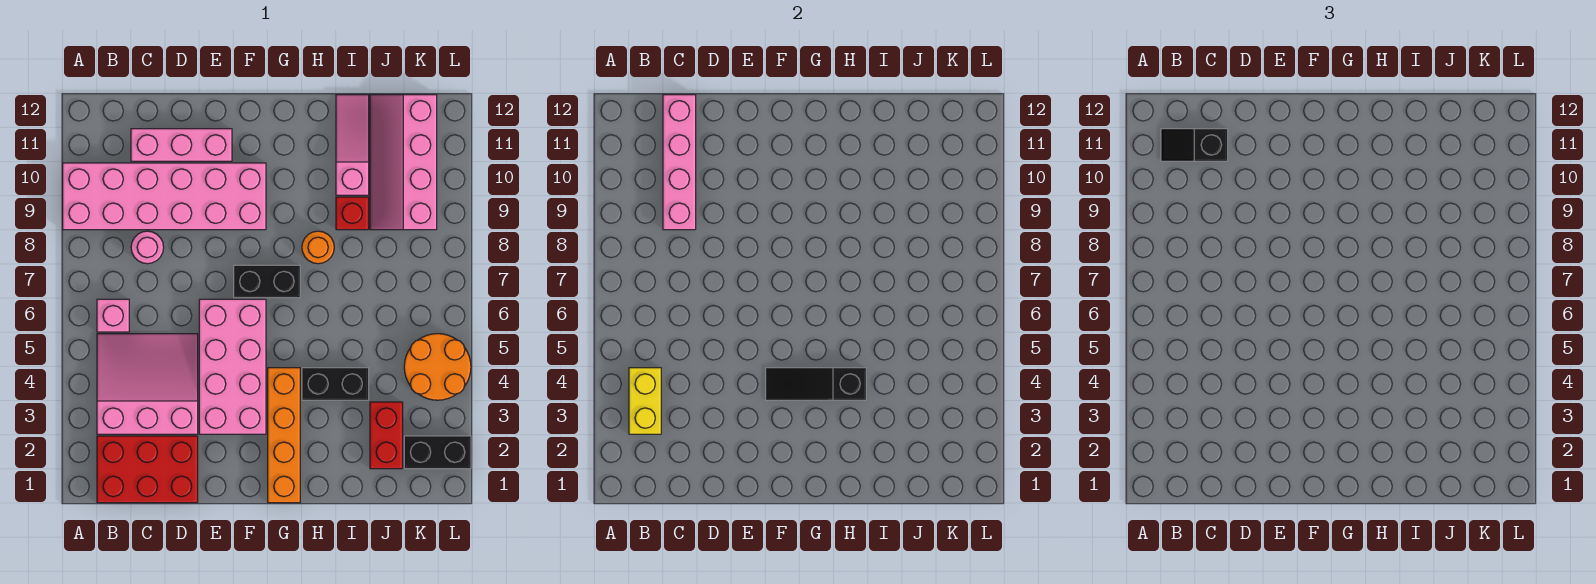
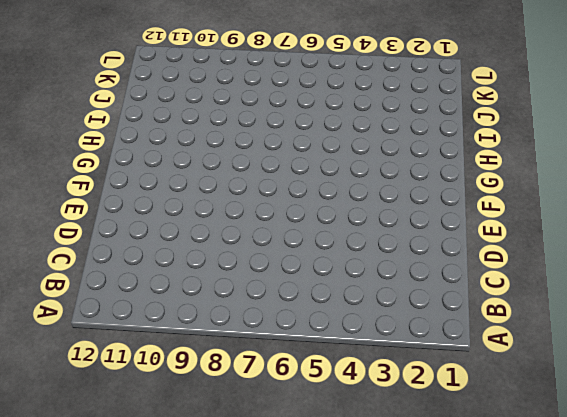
none -> pink 2x6 brick [63,163,266,230]
none -> red 2x3 brick [97,436,198,503]
none -> pink 3x3 slope [97,334,198,434]

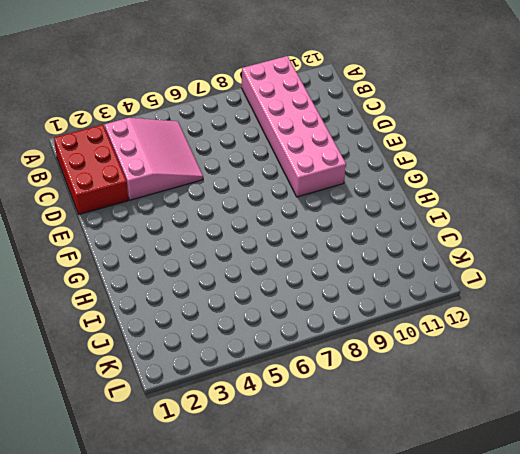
none -> pink 1x1 brick [97,299,129,332]
none -> pink 1x1 round brick [131,231,164,264]
none -> pink 1x3 brick [131,129,232,161]

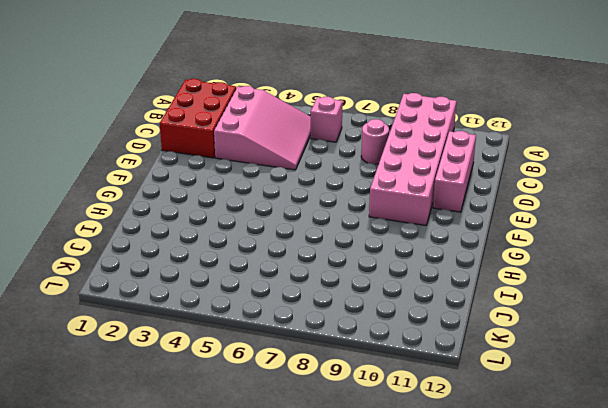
none -> pink 2x4 brick [199,299,266,434]
none -> black 1x2 brick [234,265,300,298]
none -> orange 1x4 brick [268,368,300,503]

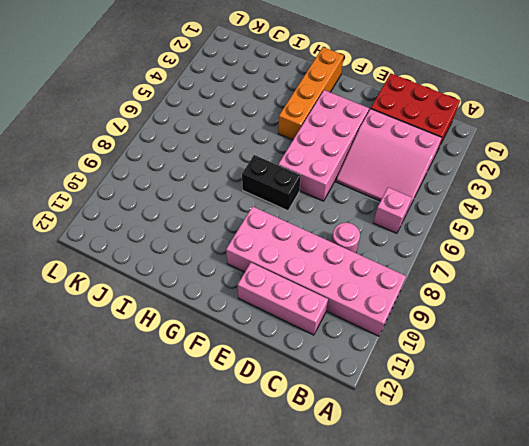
none -> black 1x2 brick [302,368,369,400]
none -> orange 1x1 round brick [302,231,334,264]
none -> red 1x1 brick [336,197,369,230]

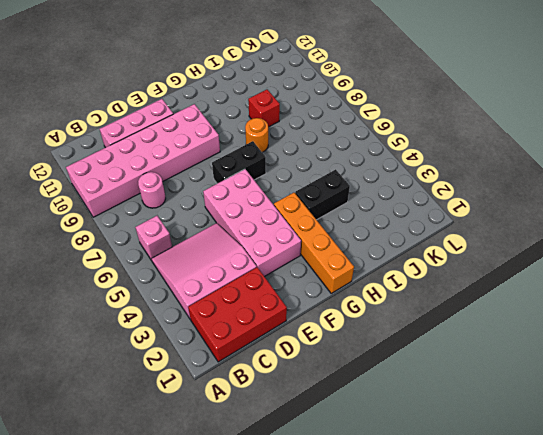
none -> pink 1x3 slope [336,95,369,195]
none -> red 1x2 brick [370,402,403,469]
none -> pink 2x4 slope [370,95,437,230]

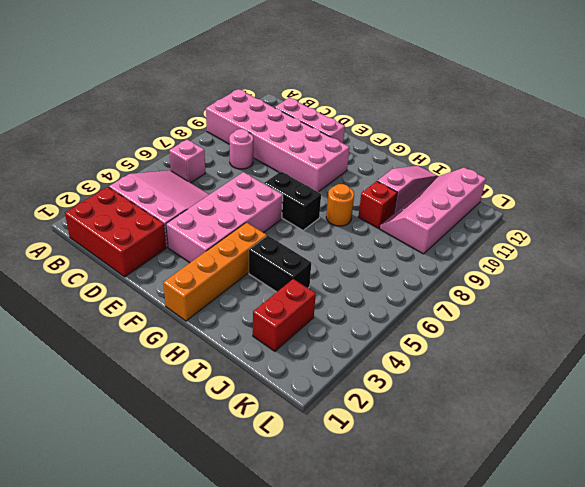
none -> black 1x2 brick [404,436,471,469]
none -> orange 2x2 round brick [404,334,471,400]
none -> yellow 1x2 brick [629,368,661,434]

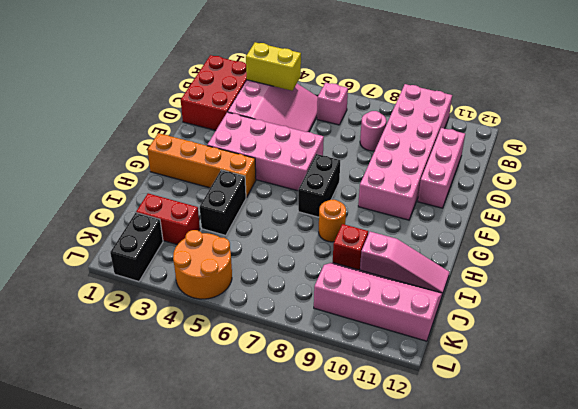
none -> pink 1x4 brick [663,95,696,230]
none -> black 1x3 slope [766,368,866,400]
none -> black 1x2 slope [1161,129,1228,161]

